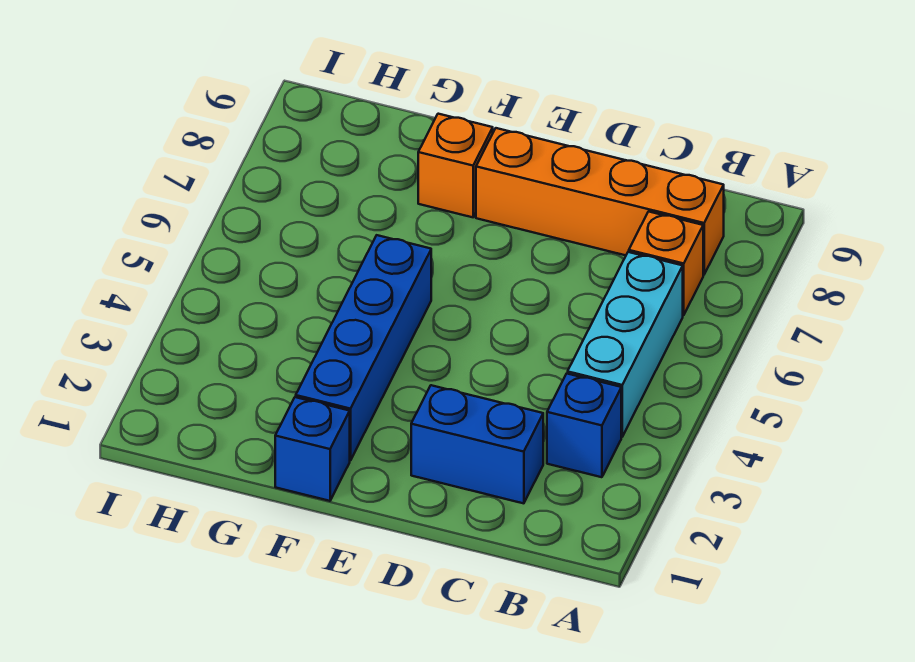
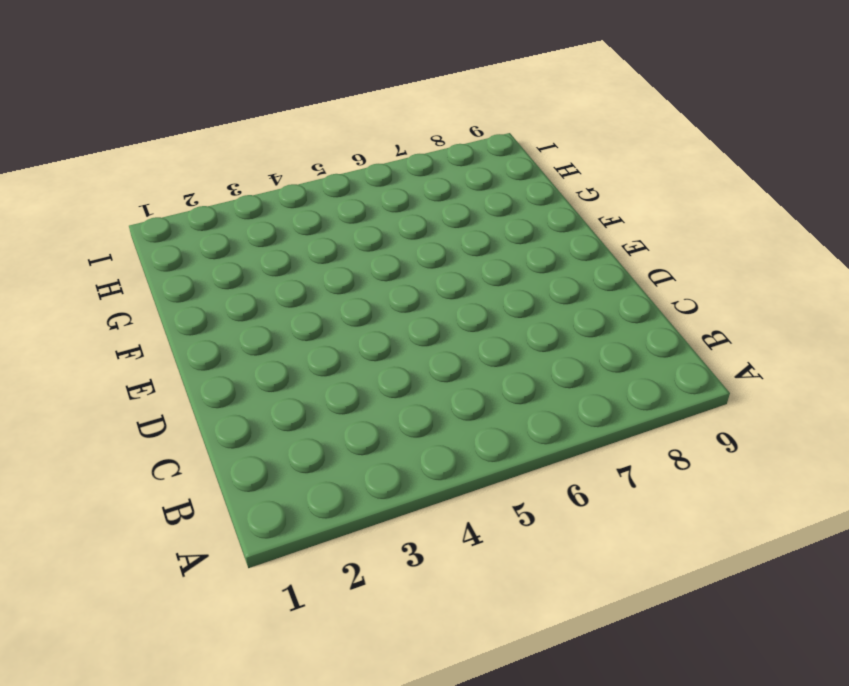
none -> blue 1x1 brick [547,374,621,477]
none -> cyan 1x3 brick [568,252,683,437]

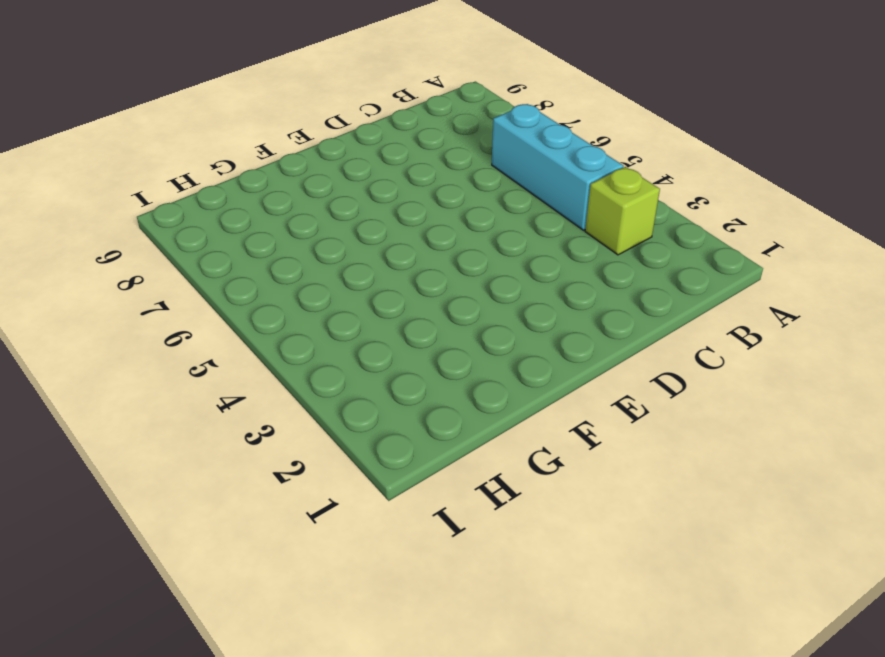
lime 1x1 brick [585,167,660,255] -> blue 1x1 brick [547,374,621,477]
none -> orange 1x1 brick [629,212,703,315]
none -> orange 1x4 brick [476,128,724,275]

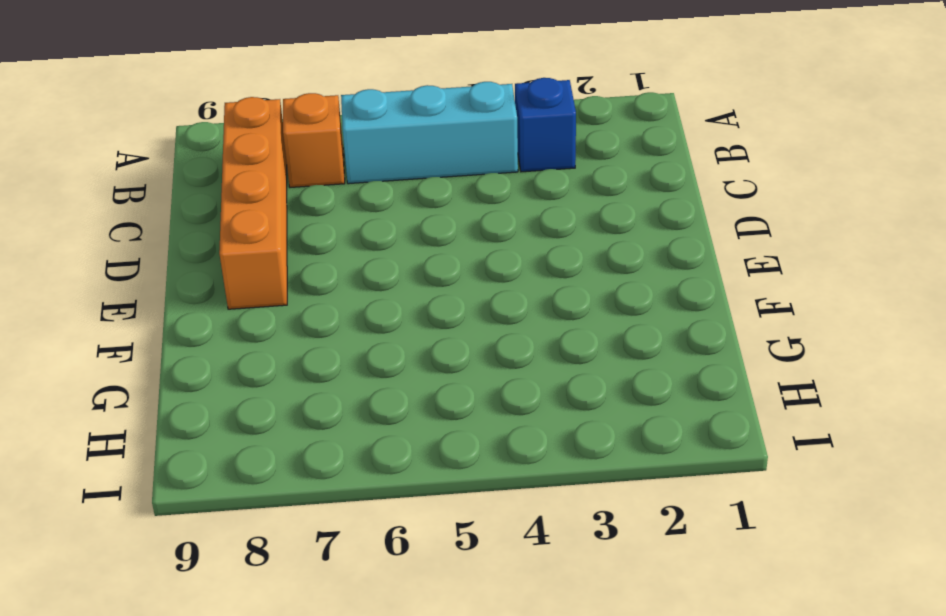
none -> blue 1x2 brick [411,385,543,503]
none -> blue 1x1 brick [275,397,350,501]

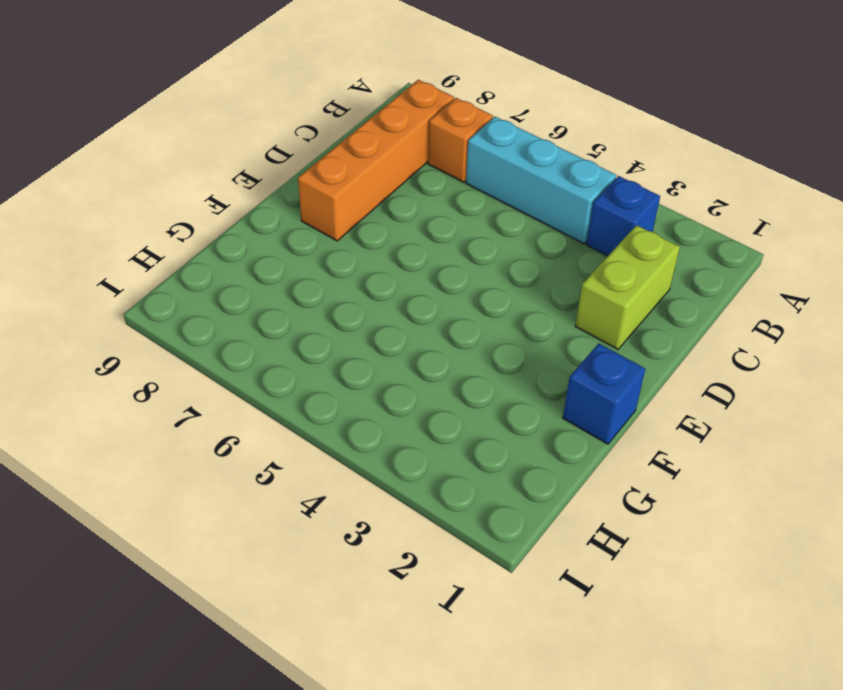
lime 1x2 brick [575,225,680,349] -> blue 1x2 brick [411,385,543,503]
none -> blue 1x4 brick [296,235,431,460]
none -> orange 1x1 brick [418,114,493,217]

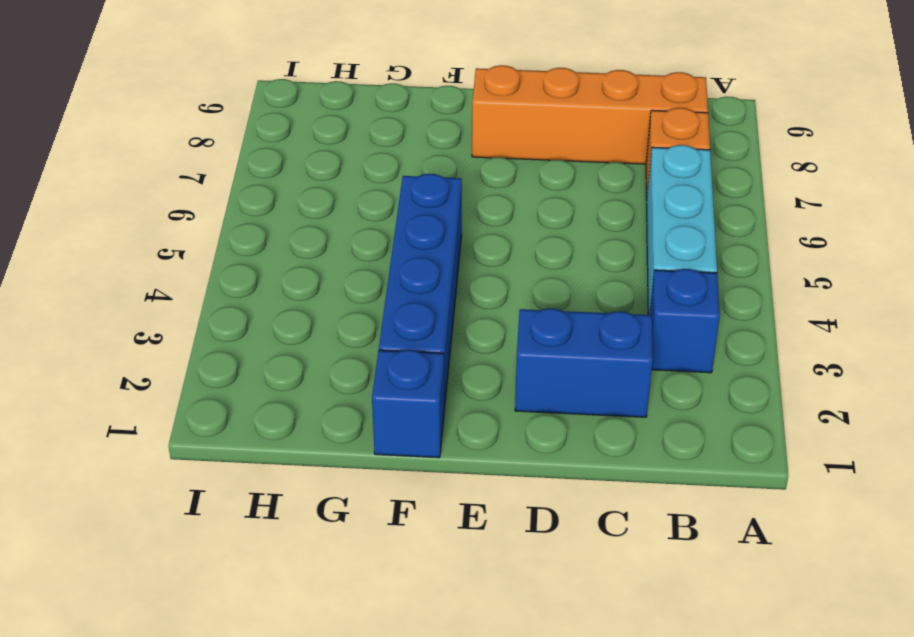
none -> orange 1x1 brick [418,114,493,217]

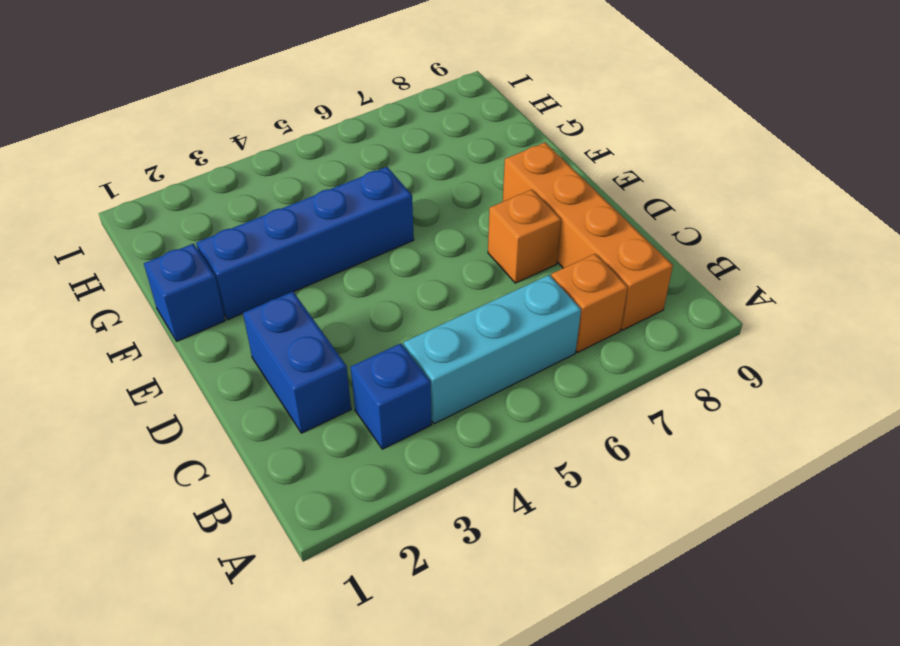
orange 1x1 brick [488,190,561,283] -> orange 1x1 brick moved to [418,114,493,217]

